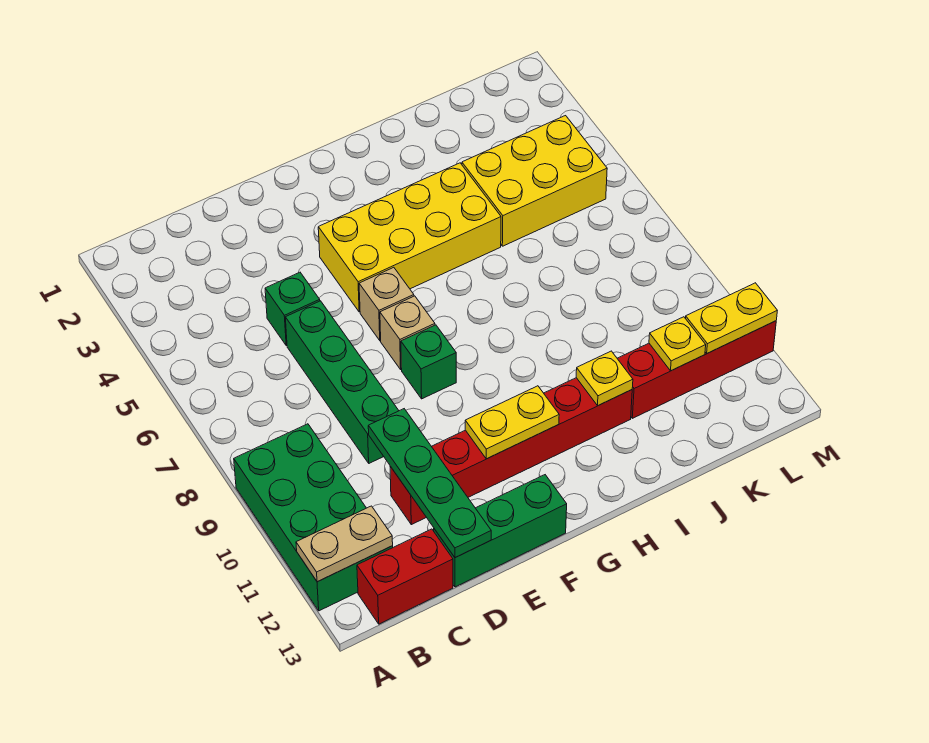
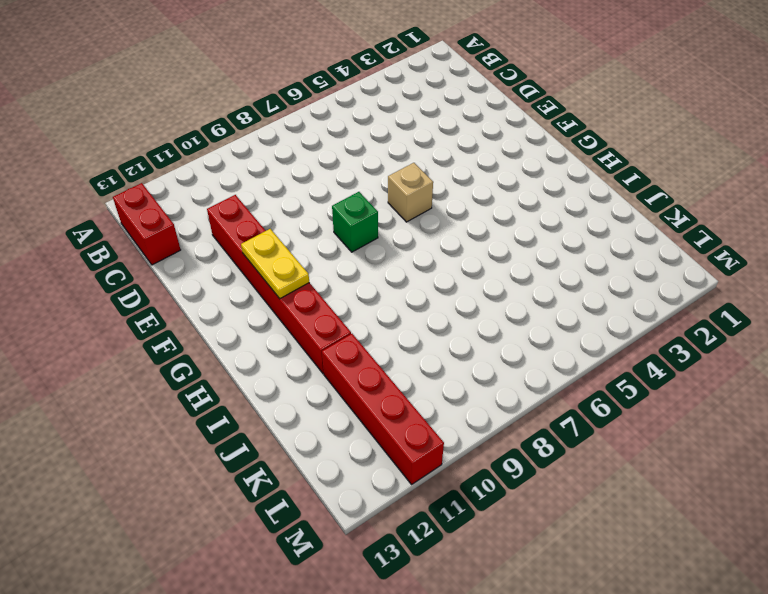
none -> green 2x4 brick [234,424,393,611]
none -> green 1x1 brick [265,272,320,346]
none -> green 1x4 brick [285,301,399,463]

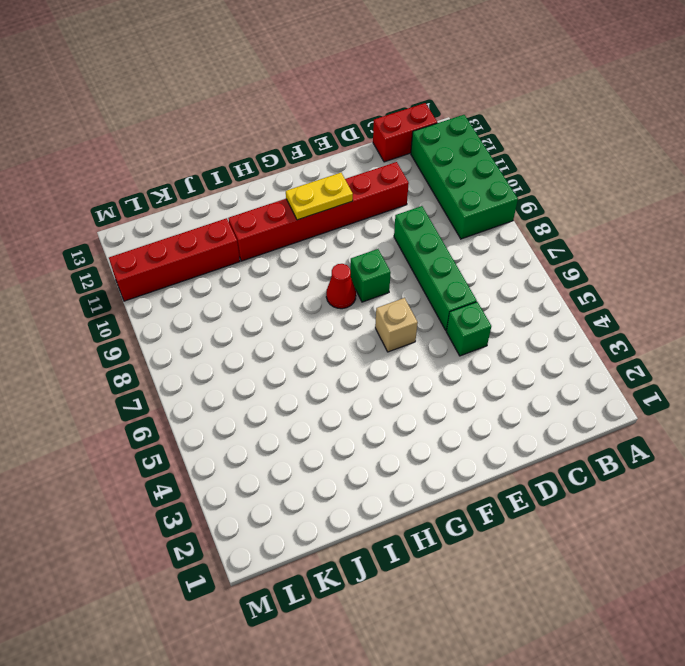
red 1x1 cone [326,264,356,309] -> none
none -> green 1x3 brick [434,475,567,587]
none -> yellow 2x4 brick [318,163,501,312]
none -> tan 1x1 brick [380,296,435,369]

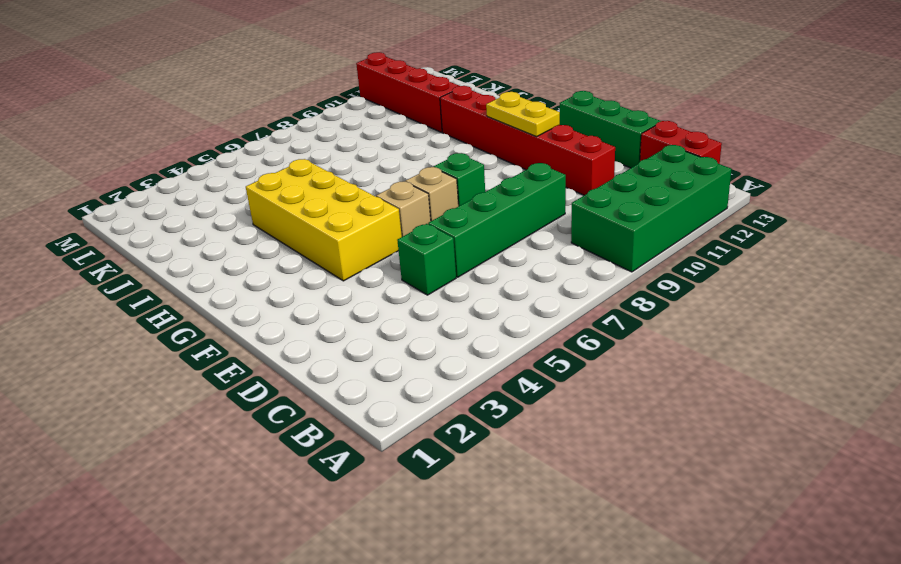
none -> yellow 2x3 brick [462,116,607,246]
none -> tan 1x2 plate [296,506,393,582]
none -> green 1x4 plate [368,409,491,558]

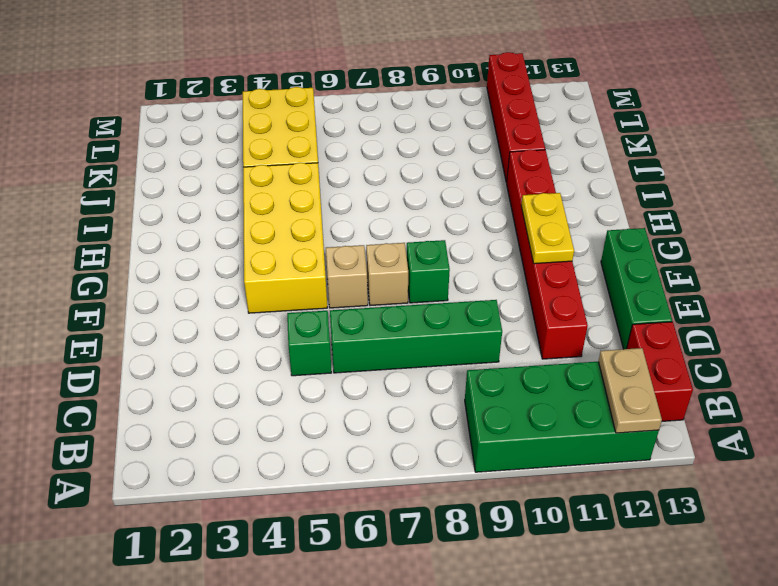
none -> green 1x4 plate [368,409,491,558]
none -> yellow 1x1 plate [576,351,633,405]
none -> yellow 1x1 plate [649,317,706,371]

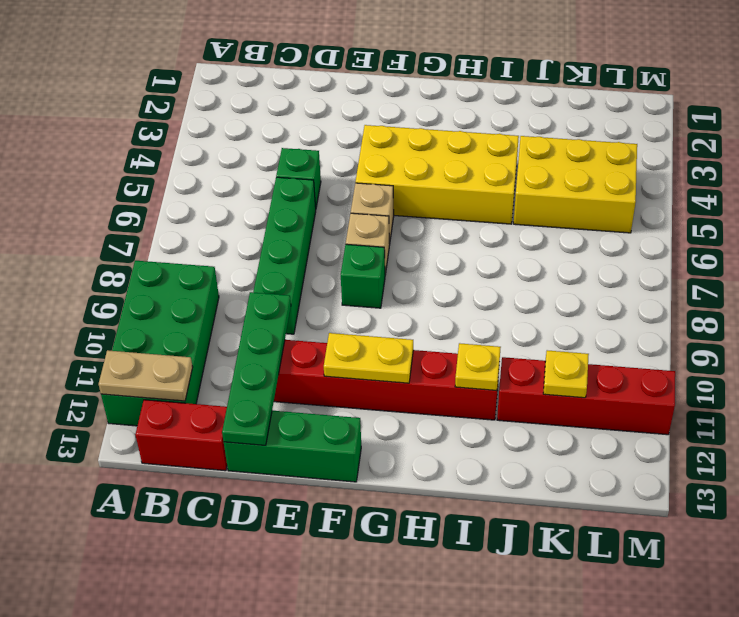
none -> yellow 1x2 plate [686,283,777,353]

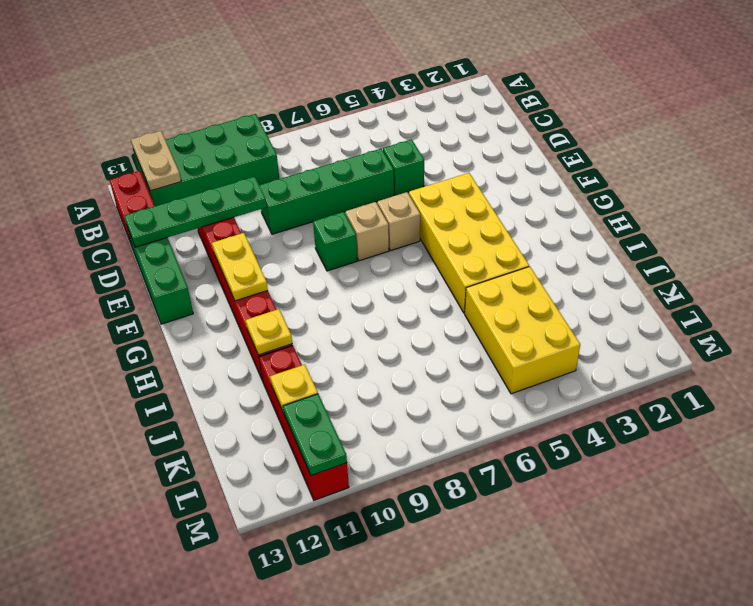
green 1x2 plate [283,394,347,476] -> yellow 1x2 plate [686,283,777,353]

